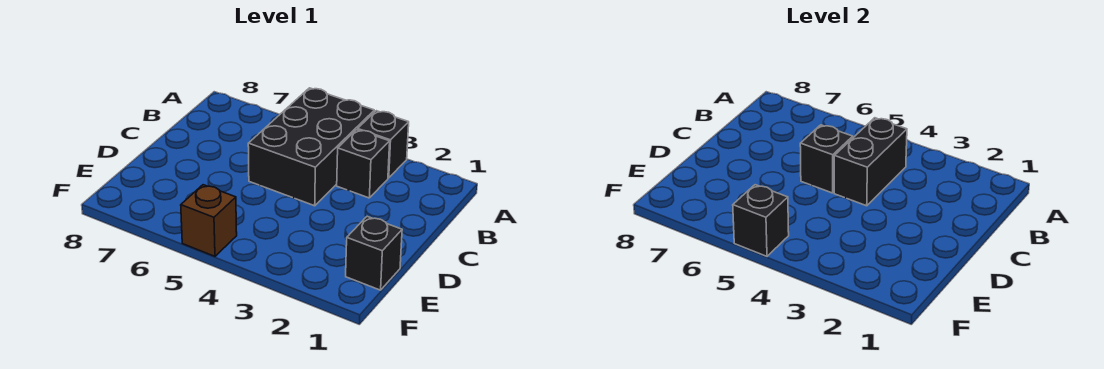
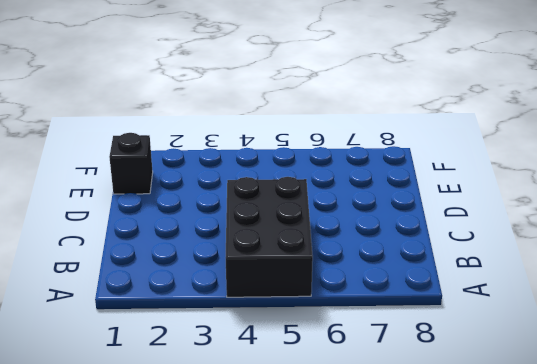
none -> black 1x1 brick [358,111,409,178]
none -> black 1x1 brick [337,130,390,198]

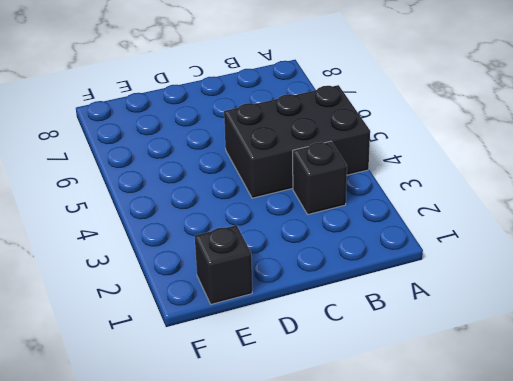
none -> black 1x1 brick [358,111,409,178]
none -> brown 1x1 brick [181,185,237,256]

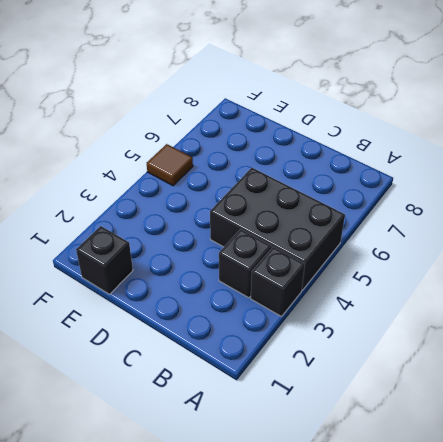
brown 1x1 tile [147,144,193,186] -> brown 1x1 brick [181,185,237,256]
none -> black 1x2 brick [834,118,907,206]
none -> black 1x1 brick [800,125,853,193]

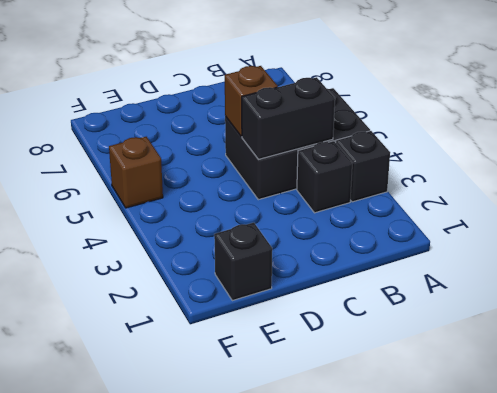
brown 1x1 brick [225,66,278,136] -> black 1x1 brick [800,125,853,193]
none -> black 1x1 brick [733,185,789,256]

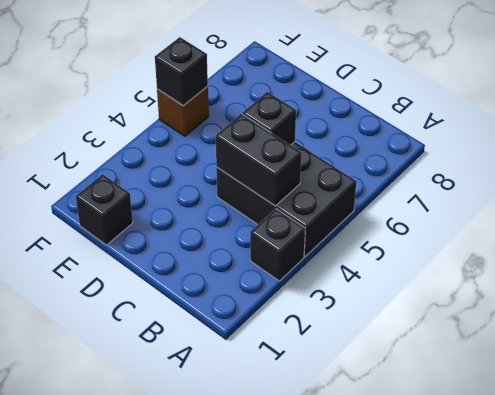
none -> black 1x1 brick [337,130,390,198]

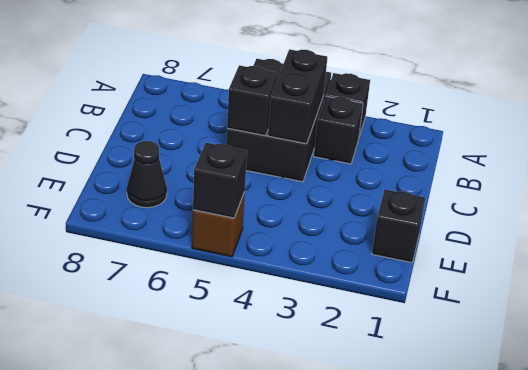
black 1x1 cone [127,141,167,208] -> none

